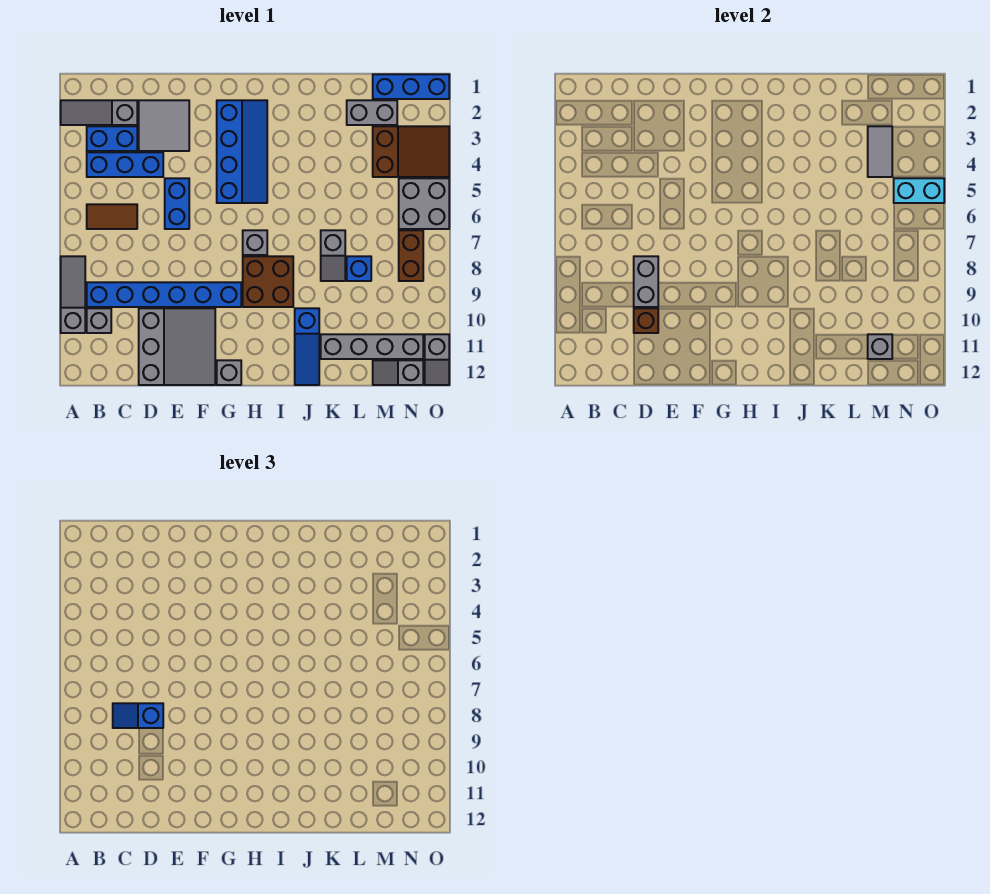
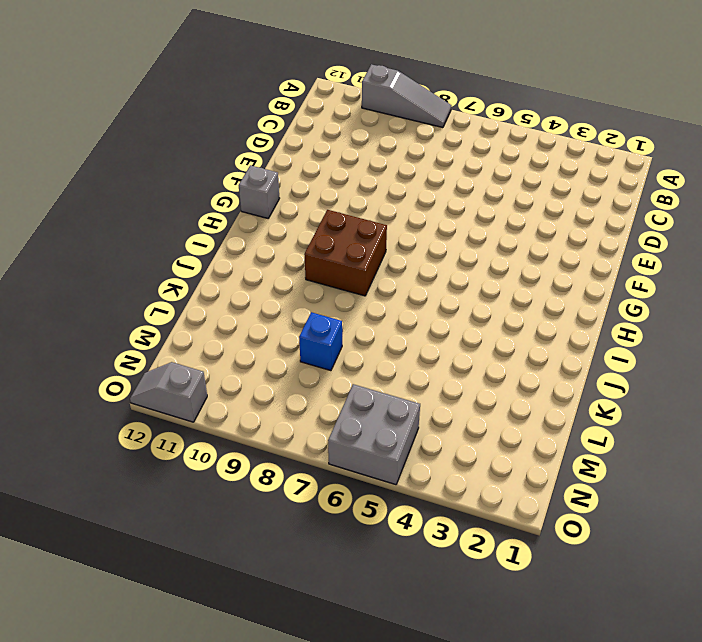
none -> grey 1x3 slope [61,100,137,125]
none -> blue 1x2 brick [87,126,137,151]
none -> blue 1x3 brick [87,152,163,177]
none -> brown 1x2 tile [87,204,137,229]

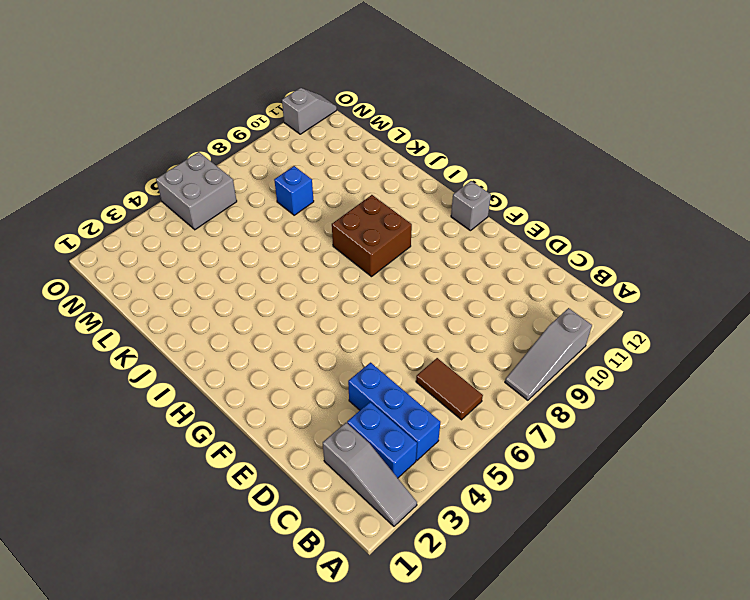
none -> blue 1x6 brick [87,282,241,307]
none -> grey 1x1 brick [87,308,111,333]
none -> grey 2x2 tile [139,100,189,151]
none -> grey 3x3 slope [139,308,215,385]

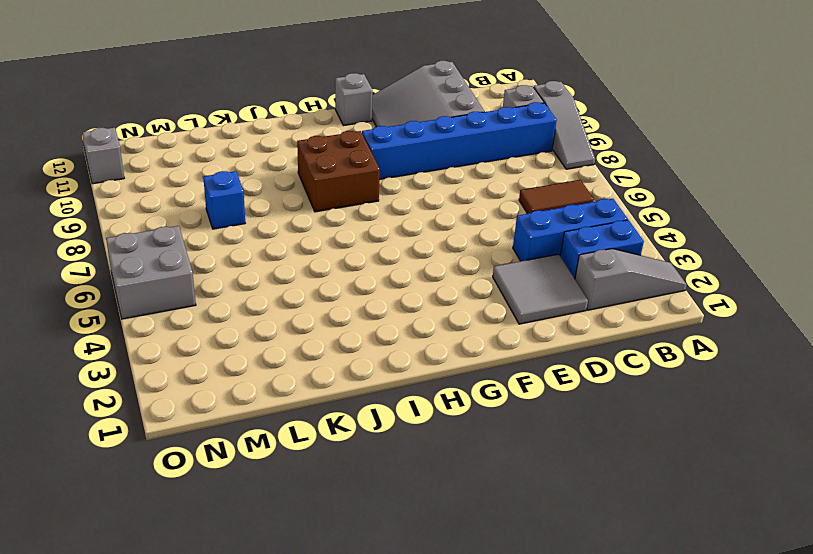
none -> blue 1x2 brick [165,178,189,229]
none -> blue 2x4 slope [217,100,267,203]
none -> grey 1x1 brick [243,230,267,255]
none -> blue 1x3 slope [295,308,319,385]

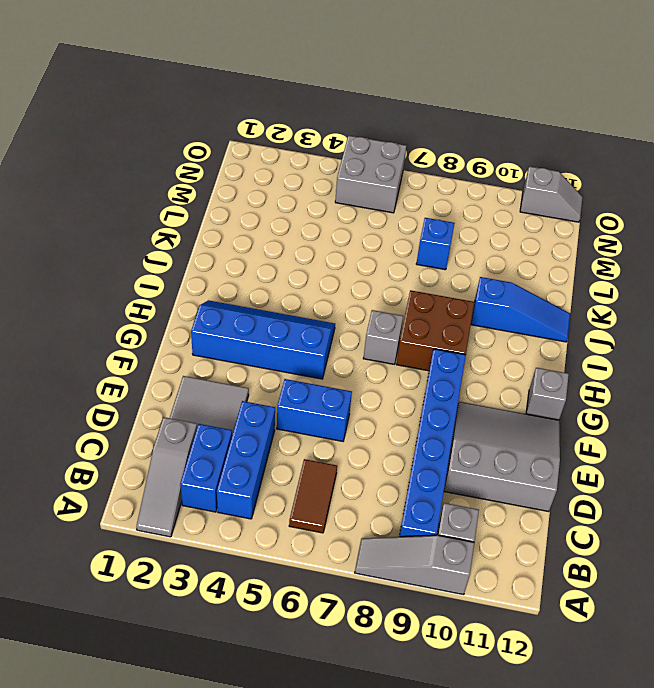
none -> grey 1x2 slope [321,230,345,281]
none -> grey 1x4 brick [321,334,423,359]
none -> grey 1x2 brick [347,100,397,125]
none -> blue 1x3 brick [373,74,449,99]

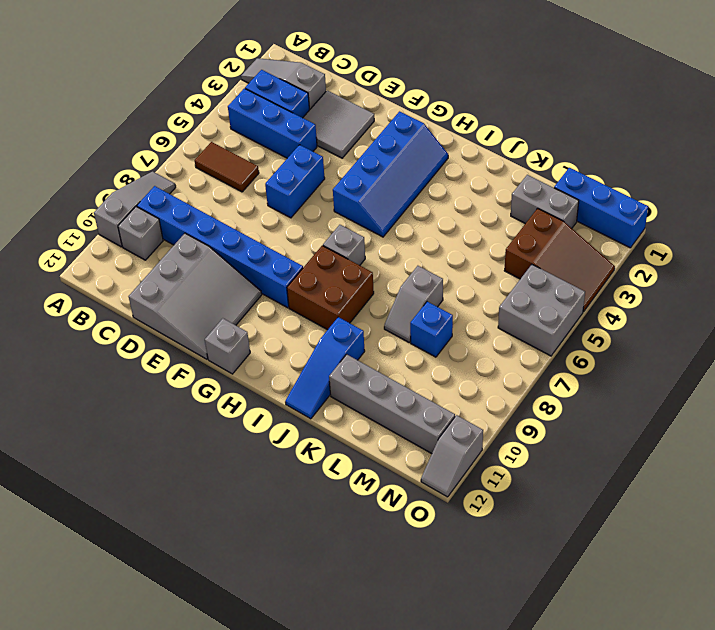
none -> grey 1x2 slope [373,360,423,385]
none -> brown 1x2 brick [399,230,423,281]
none -> grey 1x2 brick [634,256,658,307]
none -> brown 1x1 brick [634,308,658,333]

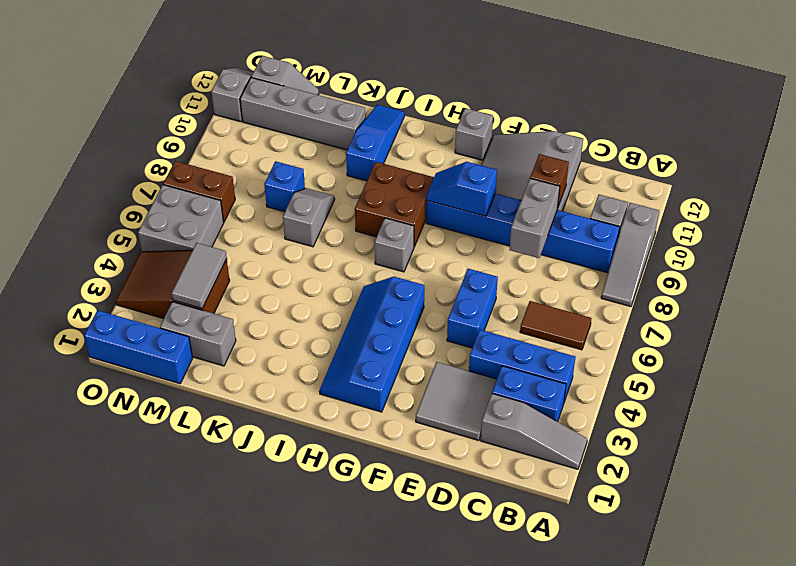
blue 1x2 slope [426,162,497,216] -> blue 1x2 slope turned to [113,703,163,728]
brown 1x2 brick [163,161,235,222] -> brown 1x2 brick turned to [399,230,423,281]
none -> grey 1x1 brick [868,334,892,359]
none -> cyan 1x2 brick [894,178,944,203]

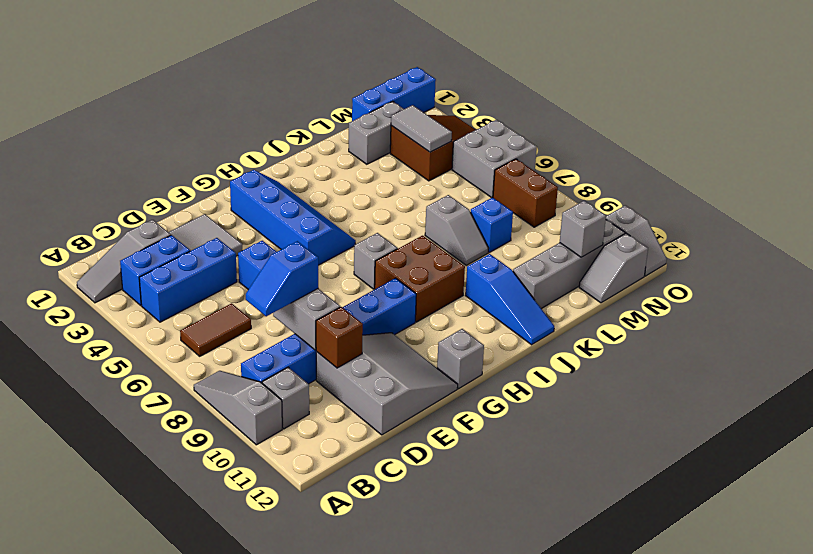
none -> cyan 1x2 brick [894,178,944,203]

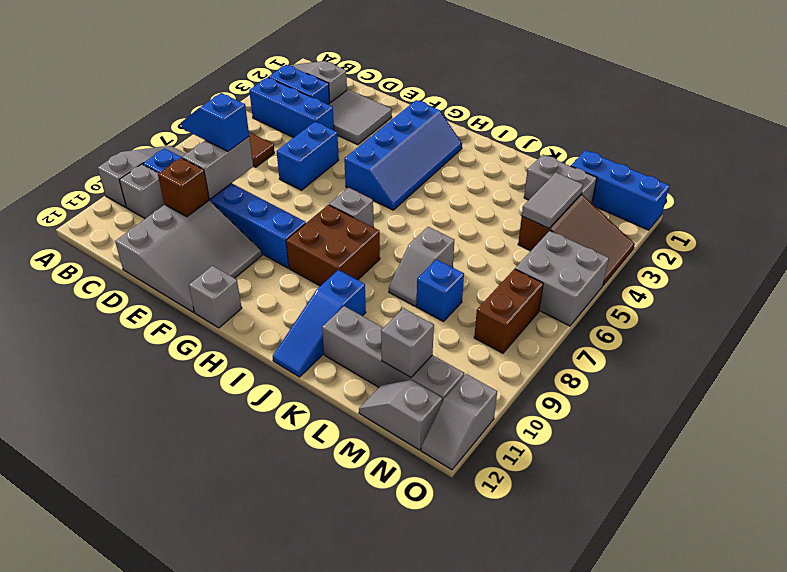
none -> cyan 1x2 brick [894,178,944,203]

